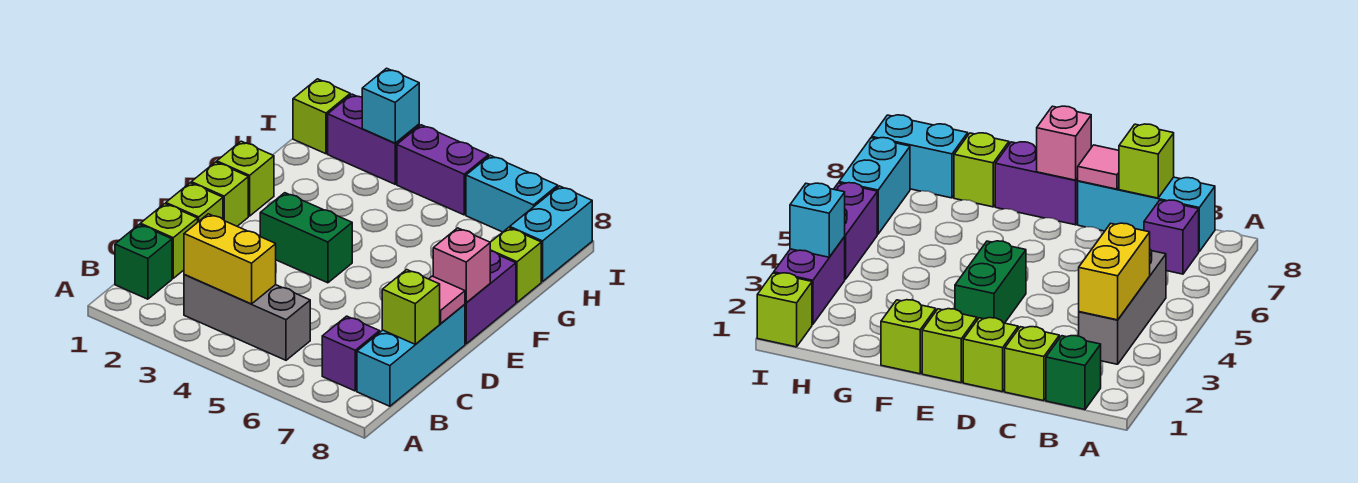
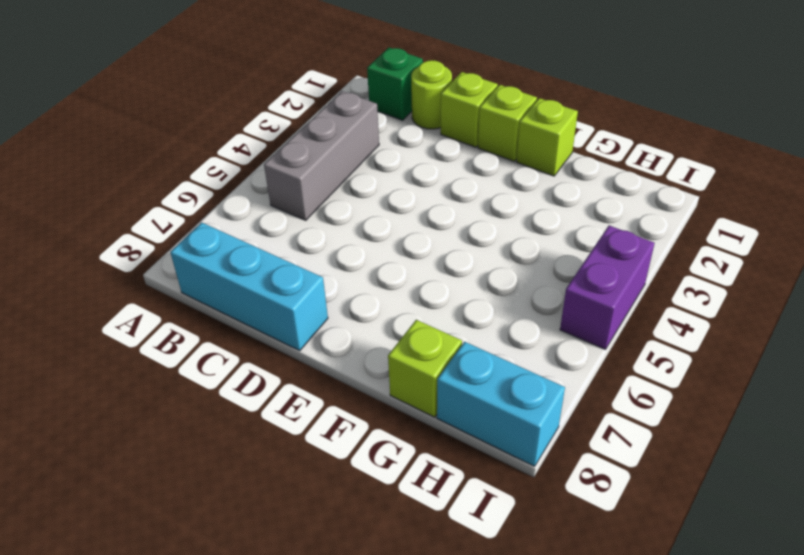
lime 1x1 round brick [411,60,452,129] -> lime 1x1 brick [140,204,198,278]
none -> purple 1x1 brick [322,316,380,391]
none -> green 1x2 brick [260,193,352,283]
none -> purple 1x2 brick [465,251,516,344]

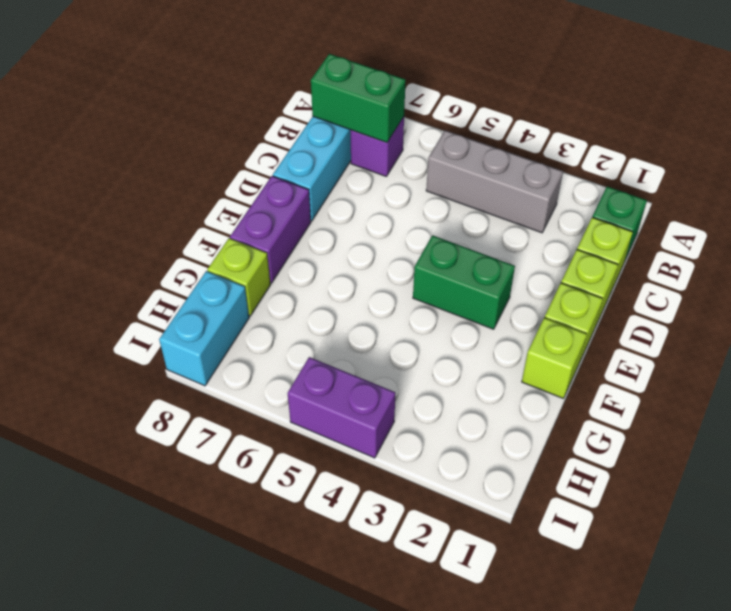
green 1x2 brick [311,54,406,143] -> none
none -> lime 1x1 brick [293,79,350,154]
none -> purple 1x2 brick [328,94,419,184]
none -> cyan 1x2 brick [466,155,558,232]

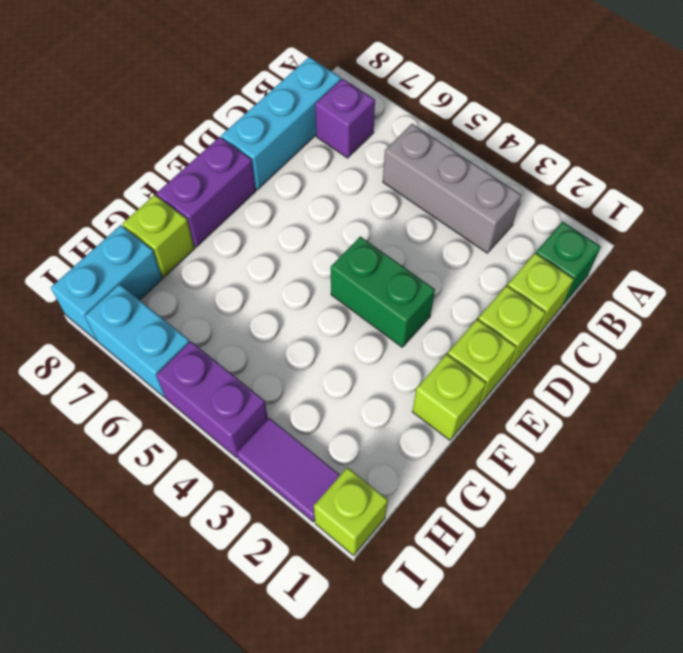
purple 1x2 tile [237,418,340,522] -> purple 1x2 brick [328,94,419,184]
none -> yellow 1x2 brick [184,214,276,304]
none -> lime 1x1 brick [382,270,440,344]
none -> pink 1x1 tile [429,276,465,323]

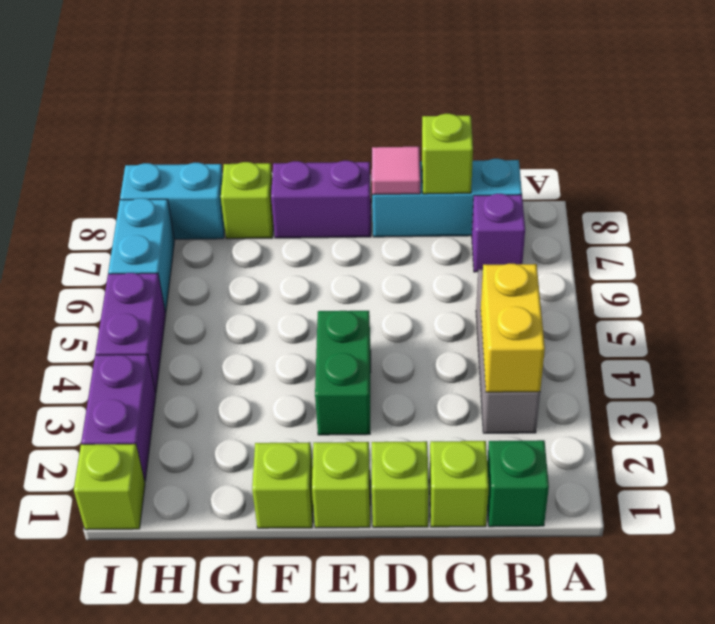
none -> pink 1x1 brick [433,228,490,303]
none -> cyan 1x1 brick [362,68,419,143]

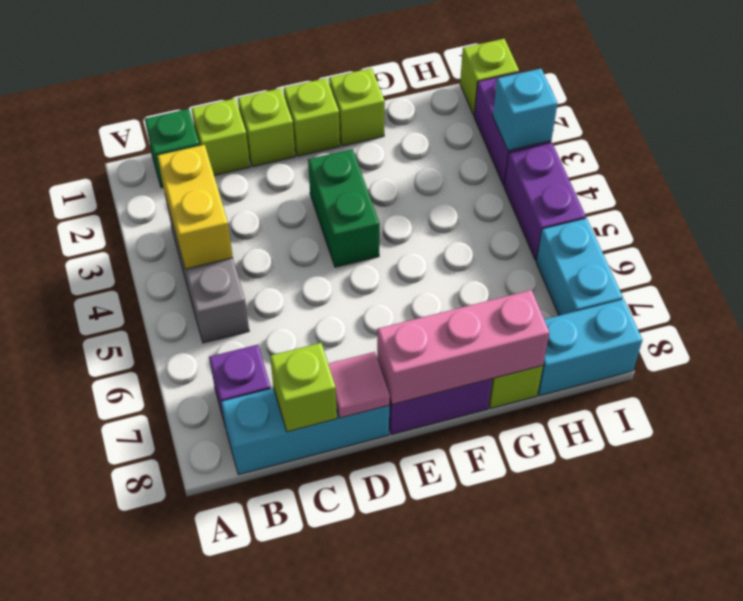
pink 1x3 brick [377,290,549,405] -> pink 1x1 brick [433,228,490,303]

